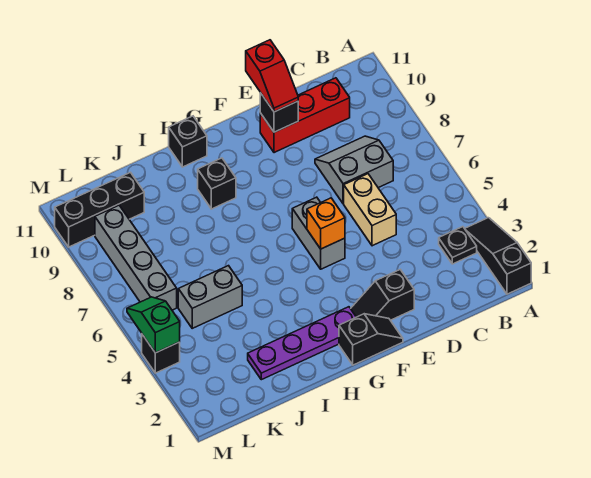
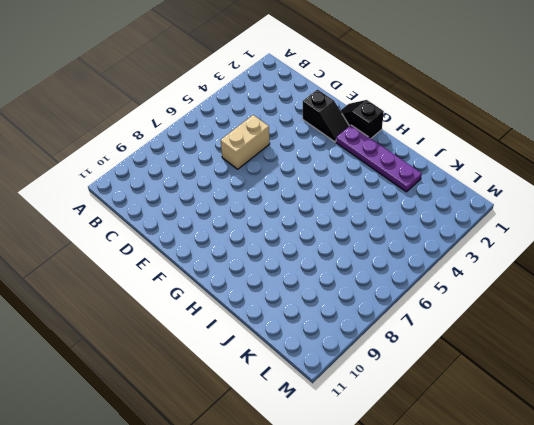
none -> black 1x3 slope [465,218,531,294]
none -> black 1x1 plate [439,227,477,264]
none -> grey 2x2 slope [315,136,393,204]

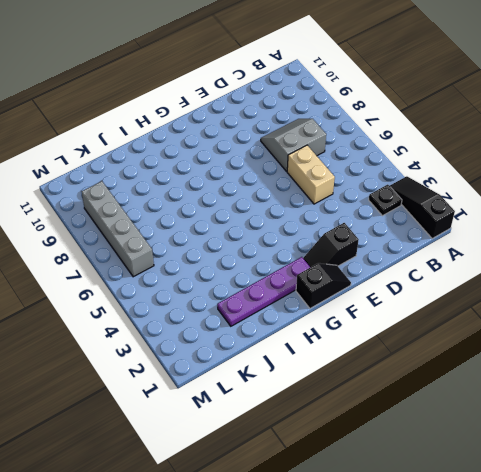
none -> red 1x3 brick [260,78,350,153]
none -> grey 1x2 brick [292,197,345,269]
none -> black 1x1 brick [198,158,236,209]

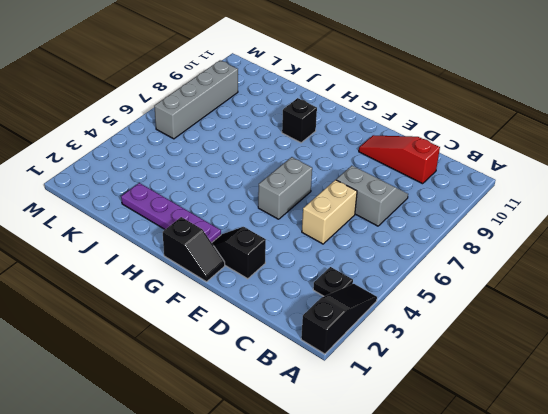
red 1x3 slope [359,135,440,184] -> red 1x3 brick [260,78,350,153]
none -> black 1x1 brick [169,116,207,167]
none -> grey 1x2 brick [178,266,242,328]
none -> black 1x3 brick [55,172,144,247]

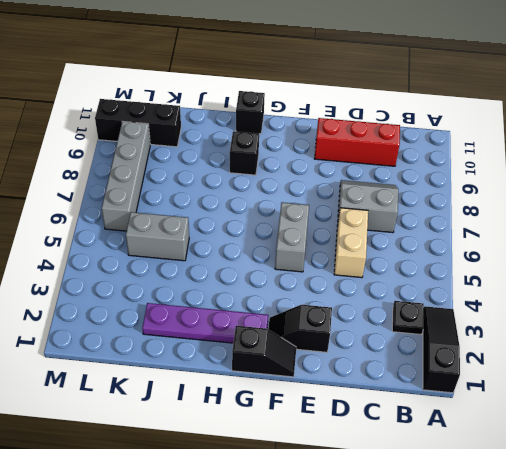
none -> black 1x1 brick [142,335,180,373]
none -> black 1x1 brick [260,93,298,132]
none -> orange 1x1 brick [307,198,345,249]

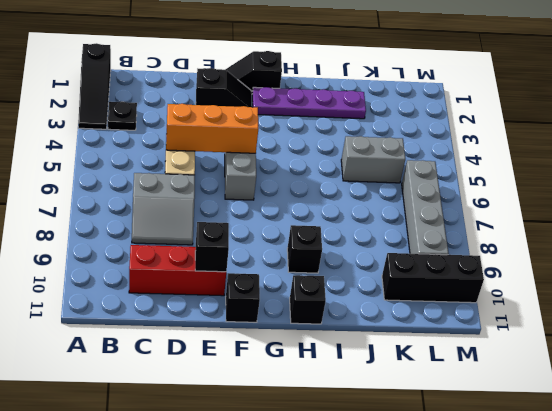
orange 1x3 brick [166,104,258,153] -> orange 1x1 brick [307,198,345,249]
black 1x1 brick [226,273,260,322] -> black 1x1 brick moved to [142,335,180,373]
none -> green 1x2 slope [127,297,180,353]
none -> red 1x2 slope [246,40,298,112]

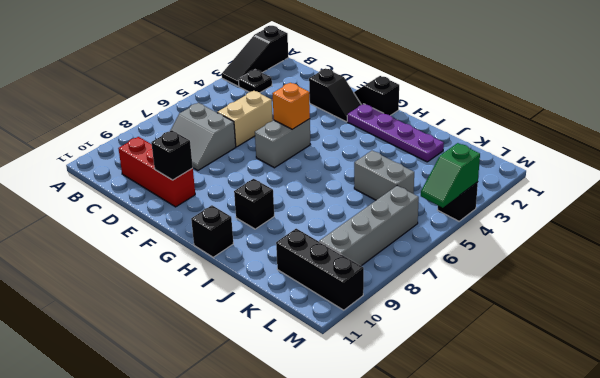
none -> red 1x2 slope [246,40,298,112]

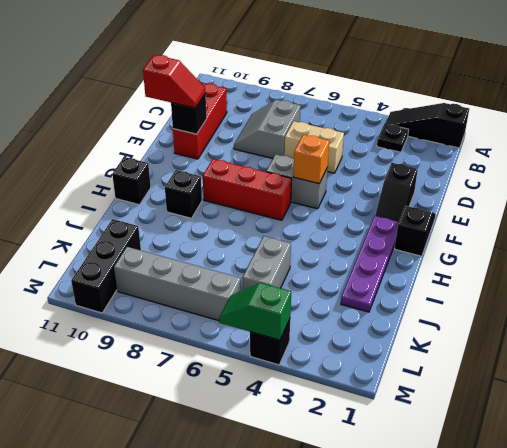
red 1x3 brick [203,159,292,220] -> none

